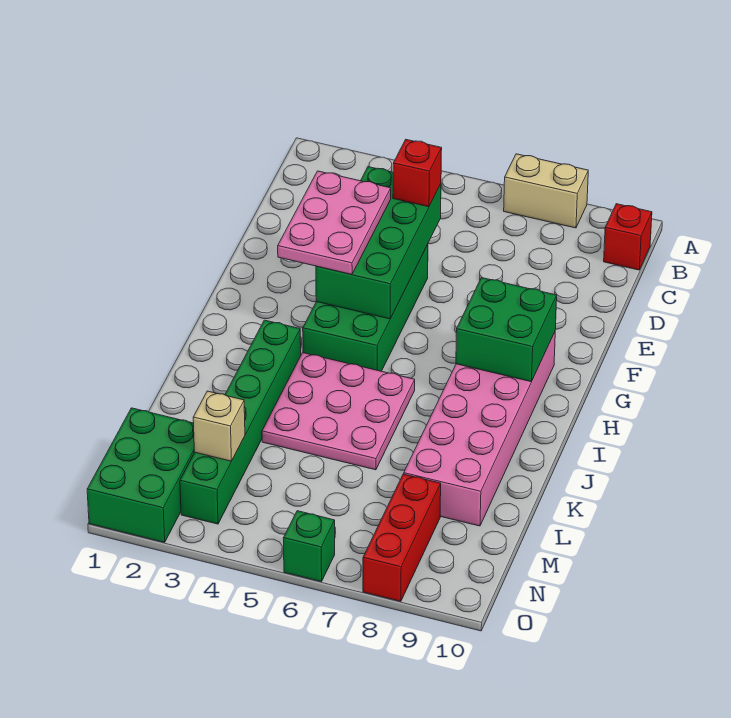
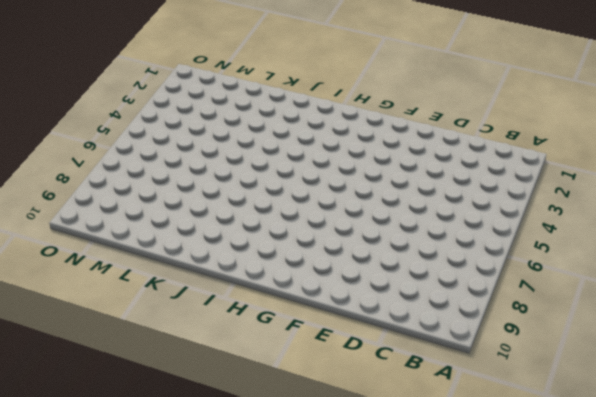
none -> tan 1x2 brick [504,154,588,228]
none -> red 1x1 brick [604,204,652,270]
none -> green 2x4 brick [303,244,428,371]

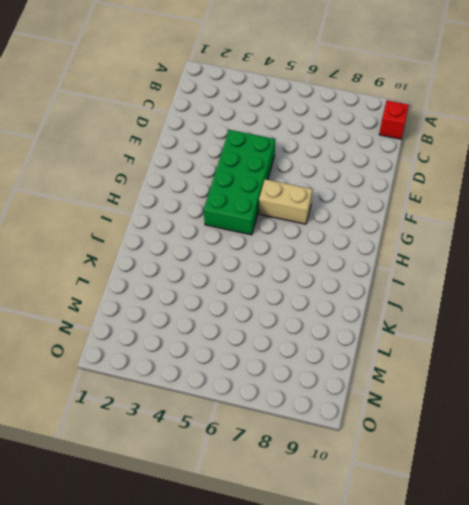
tan 1x2 brick [259,179,313,224] -> tan 1x2 brick moved to [504,154,588,228]
none -> pink 2x6 brick [404,332,555,526]
none -> green 1x6 brick [180,320,301,524]
none -> pink 3x3 plate [262,353,415,470]

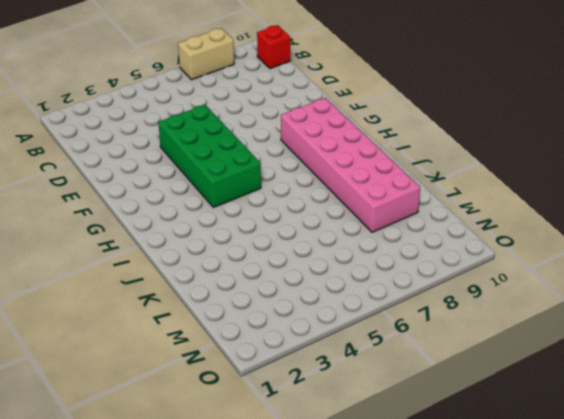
none -> green 1x6 brick [180,320,301,524]
none -> pink 3x3 plate [262,353,415,470]
none -> green 2x3 brick [87,408,195,542]

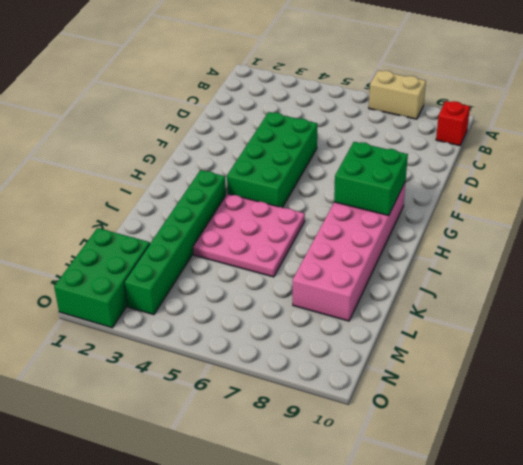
none -> red 1x3 brick [363,474,441,601]
none -> green 1x1 brick [283,511,335,582]
none -> green 2x4 brick [316,167,441,319]

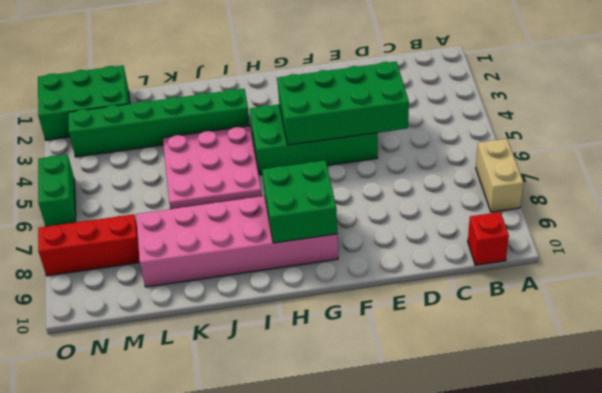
green 1x2 brick [38,155,76,227] -> green 1x1 brick [283,511,335,582]
none -> tan 1x1 brick [193,391,245,461]
none -> red 1x1 brick [393,140,442,207]
none -> pink 2x3 plate [278,171,391,274]

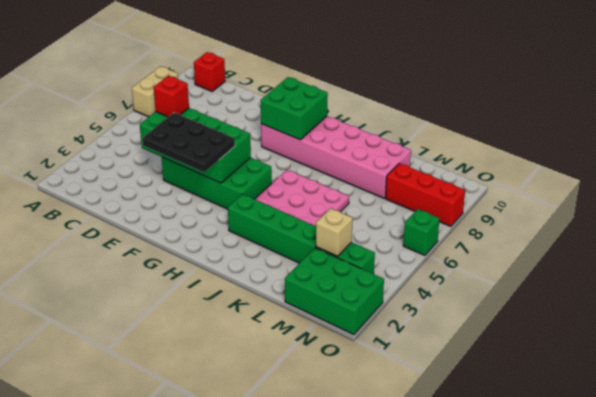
black 2x3 plate [143,113,235,172] -> pink 2x3 plate [278,171,391,274]

